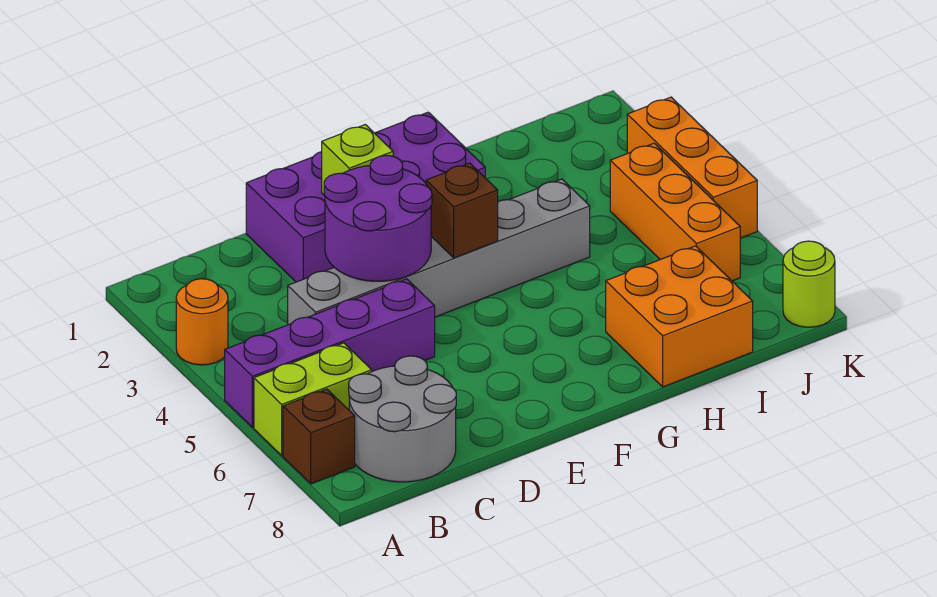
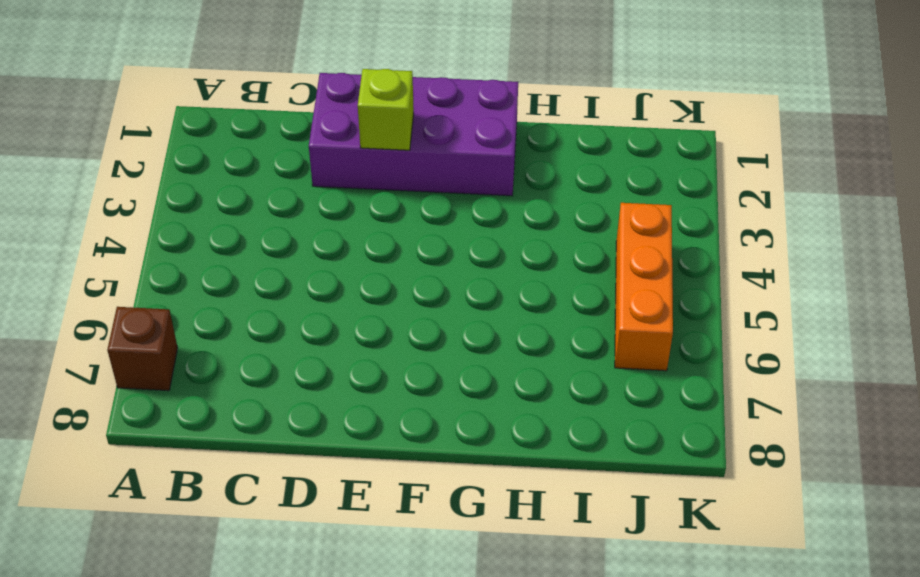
none -> orange 1x1 round brick [176,279,228,365]
none -> purple 1x4 brick [225,279,435,427]
none -> lime 1x2 brick [254,343,372,455]

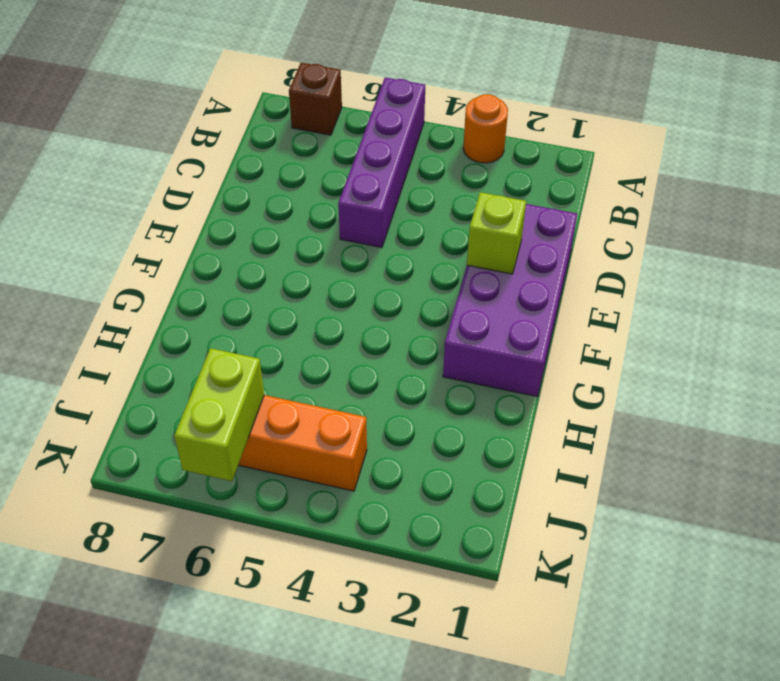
lime 1x2 brick [174,348,264,481] -> lime 1x2 brick moved to [254,343,372,455]
none -> grey 2x2 round brick [349,356,456,482]
none -> grey 1x6 brick [288,179,590,325]
none -> orange 2x2 brick [606,246,753,387]

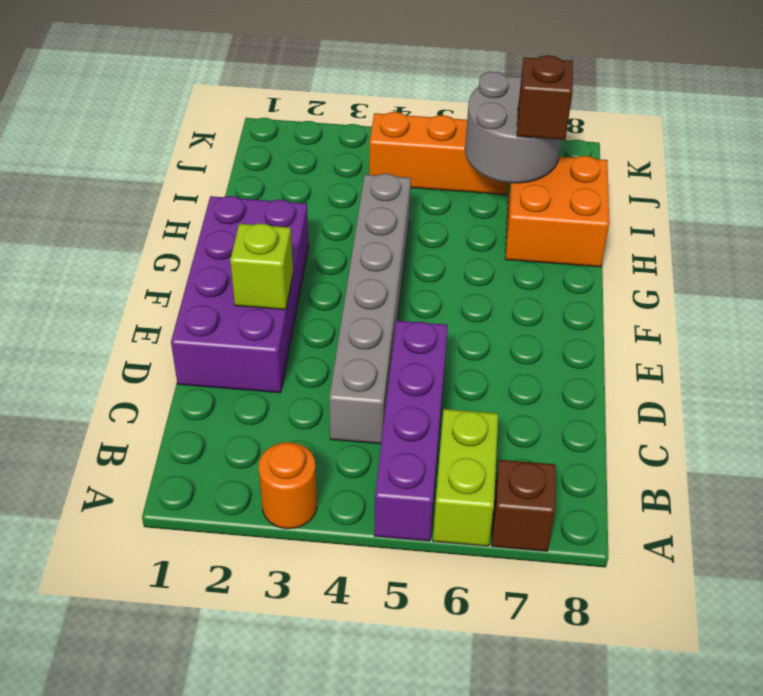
grey 2x2 round brick [465,72,561,183] -> grey 2x2 round brick moved to [349,356,456,482]
brown 1x1 brick [517,55,573,140] -> brown 1x1 brick moved to [426,163,498,258]
none -> orange 1x3 brick [627,97,757,238]
none -> lime 1x1 round brick [783,241,835,327]
none -> purple 2x2 round brick [324,156,432,281]

